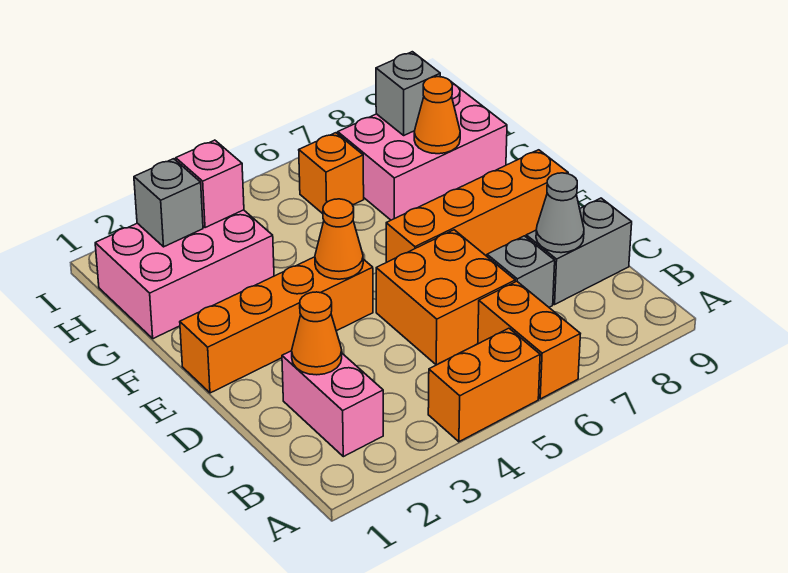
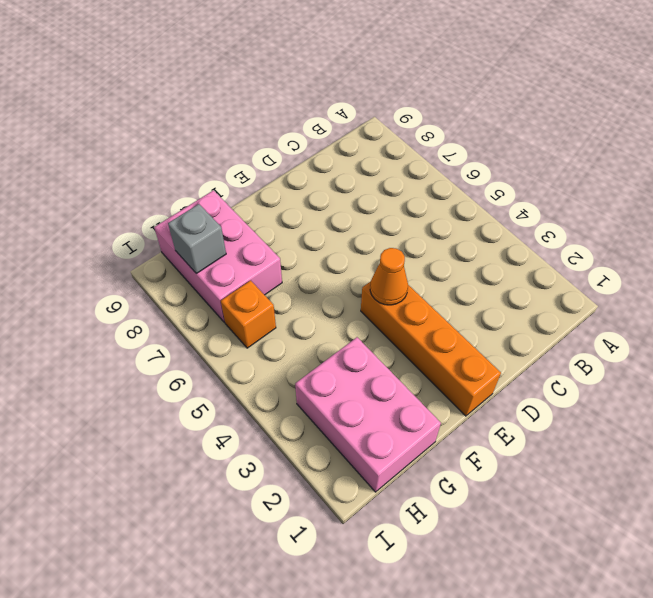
none -> orange 1x2 brick [428,328,540,442]
none -> orange 1x2 brick [478,281,580,399]
none -> pink 1x2 brick [282,351,383,457]

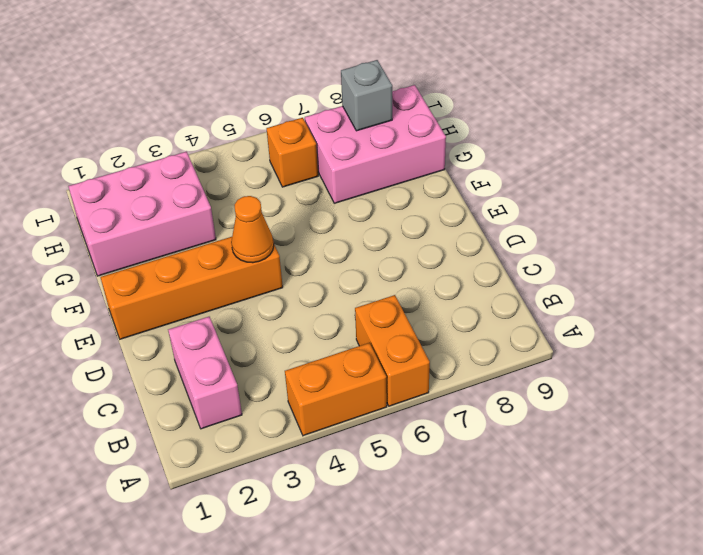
none -> orange 2x2 brick [376,230,515,365]
none -> grey 1x1 brick [487,236,555,307]
none -> grey 1x2 brick [526,198,632,304]

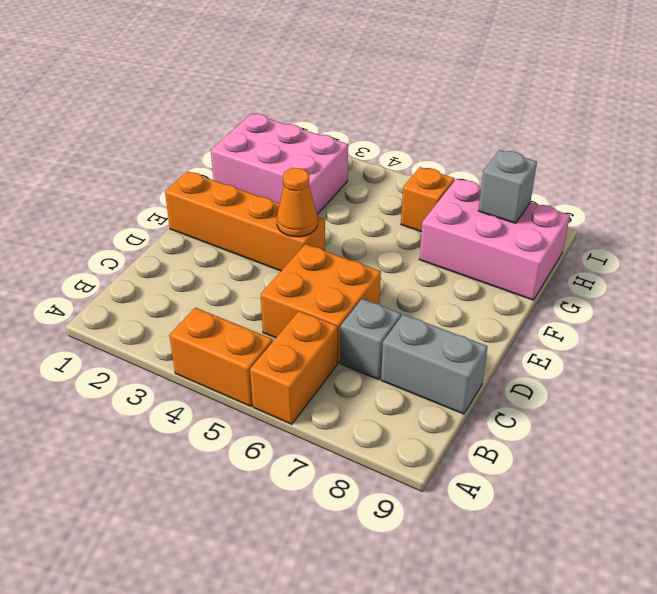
none -> pink 1x2 brick [282,351,383,457]
none -> orange 1x4 brick [386,150,568,262]
none -> orange 1x1 cone [292,292,342,375]

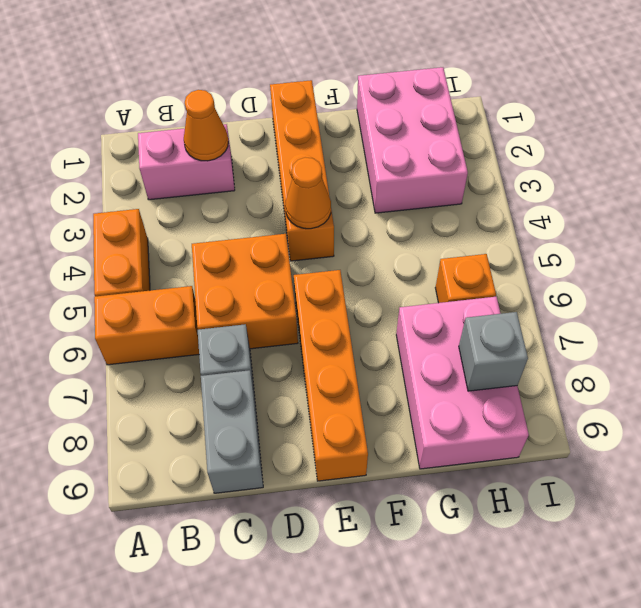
none -> grey 1x1 cone [536,173,584,253]
none -> orange 1x1 cone [414,77,460,154]
none -> grey 1x1 brick [134,159,203,247]

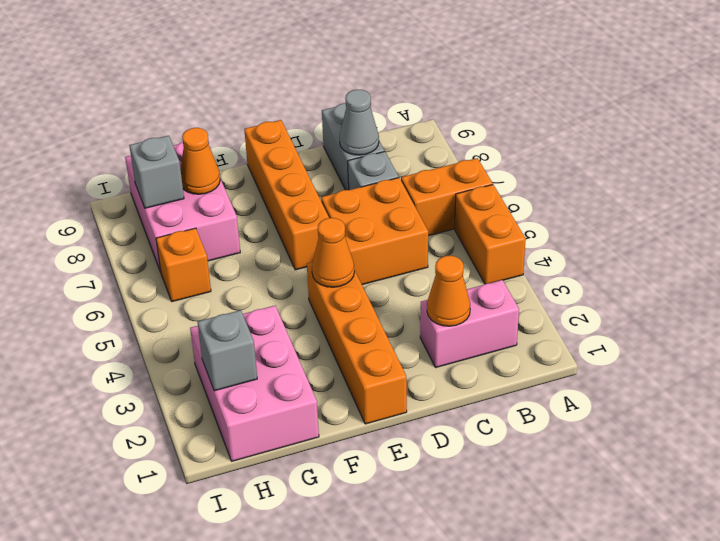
none -> pink 1x1 brick [176,140,244,228]

